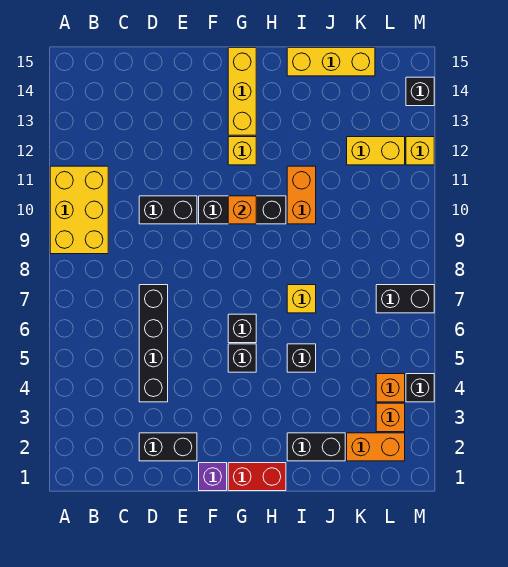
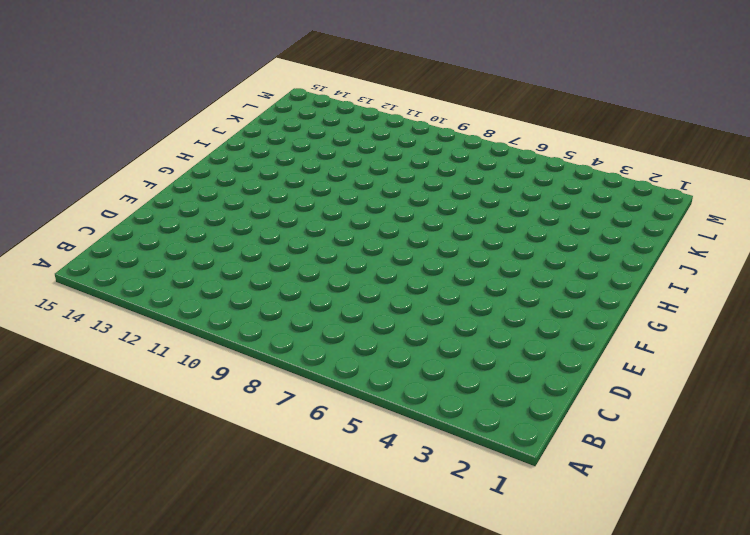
none -> yellow 2x3 brick [50,166,108,254]
none -> black 1x2 brick [139,433,197,461]
none -> black 1x4 brick [139,285,168,402]

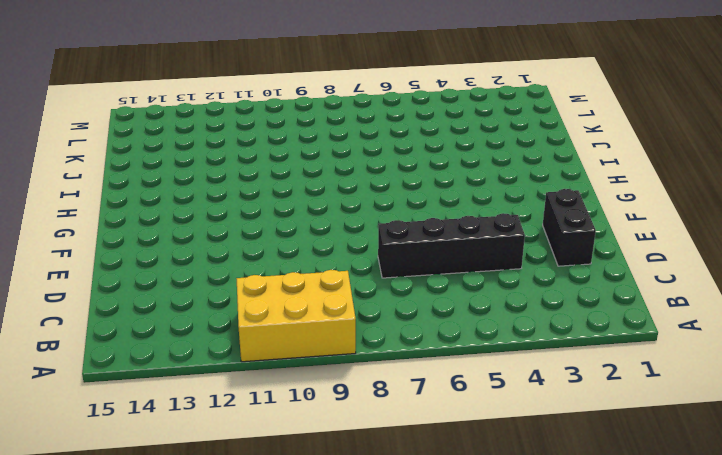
none -> black 1x2 brick [139,196,197,224]
none -> purple 1x1 brick [199,463,227,491]
none -> black 1x3 brick [199,196,286,224]

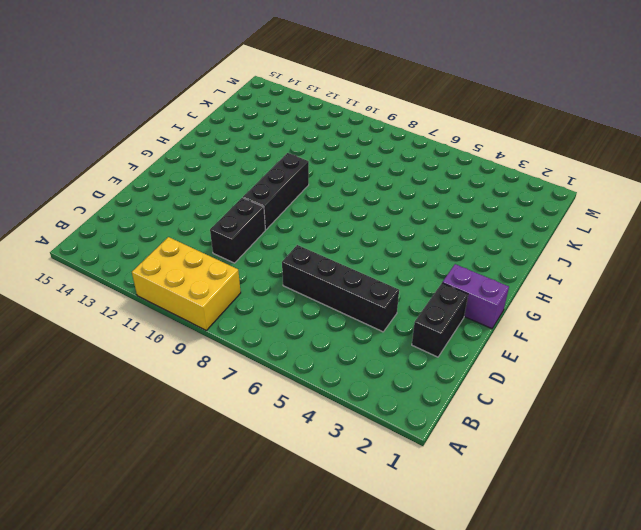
purple 1x2 brick [442,264,509,329] -> purple 1x1 brick [199,463,227,491]
none -> red 1x2 brick [228,463,286,491]
none -> black 1x1 brick [228,344,256,372]
none -> black 1x1 brick [228,314,256,343]

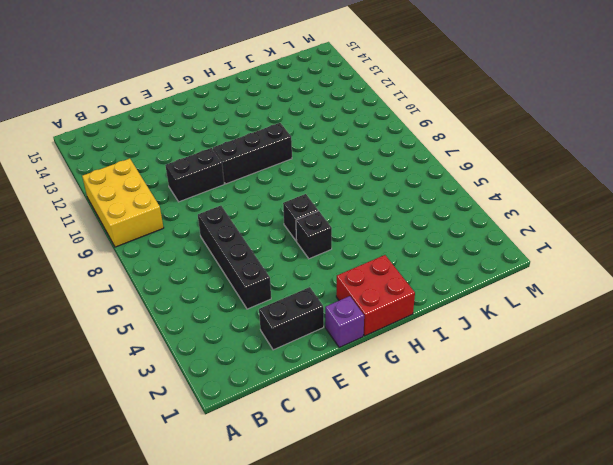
red 2x2 brick [336,255,415,336] -> red 1x2 brick [228,463,286,491]
none -> yellow 1x1 brick [228,137,256,165]
none -> yellow 1x3 brick [228,48,256,135]
none -> black 1x2 brick [287,433,345,461]

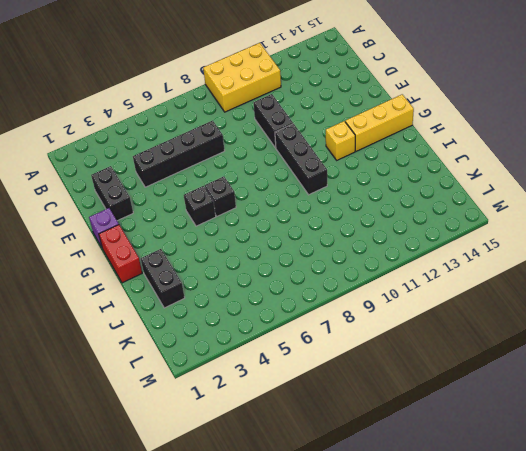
none -> black 1x1 brick [287,344,316,372]
none -> yellow 1x1 brick [287,285,316,313]
none -> orange 1x2 brick [287,166,316,224]

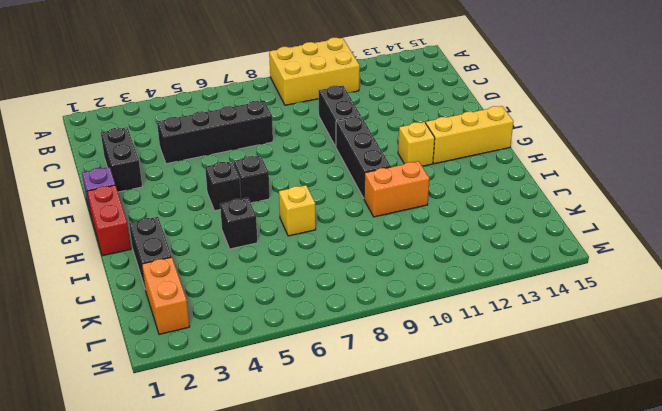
none -> yellow 1x3 brick [287,48,375,76]
none -> yellow 1x2 brick [347,137,405,165]
none -> orange 1x1 brick [376,403,405,432]

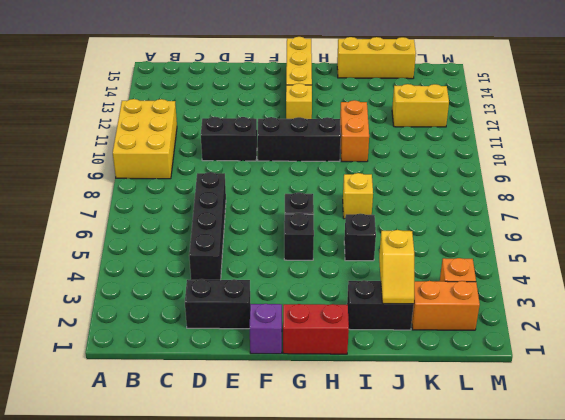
yellow 1x2 slope [379,230,414,304] -> none
none -> orange 1x1 brick [376,374,405,402]
none -> black 1x2 brick [376,285,434,313]
none -> black 1x1 brick [406,374,434,402]

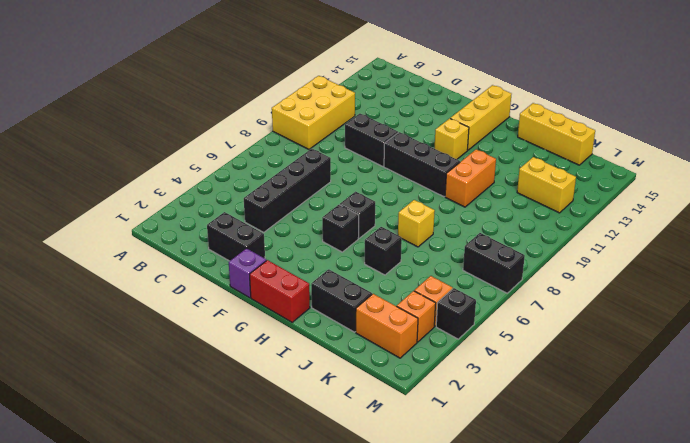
none -> yellow 1x1 brick [406,137,434,165]
none -> black 1x1 brick [406,77,434,106]
none -> orange 1x1 brick [228,196,256,224]

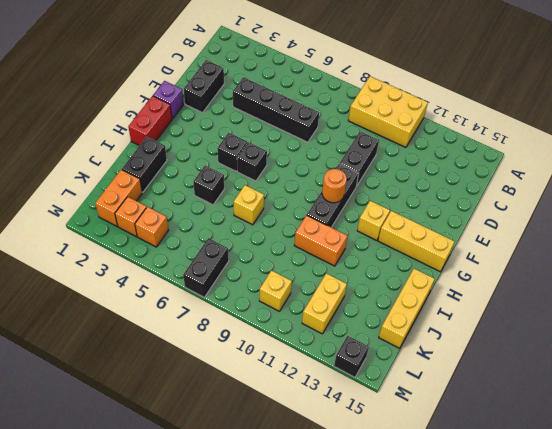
orange 1x1 round brick [322,169,347,203] -> orange 1x1 brick [228,196,256,224]
yellow 1x1 brick [259,271,292,311] -> yellow 1x1 brick moved to [406,137,434,165]
none -> black 1x1 brick [406,374,434,402]

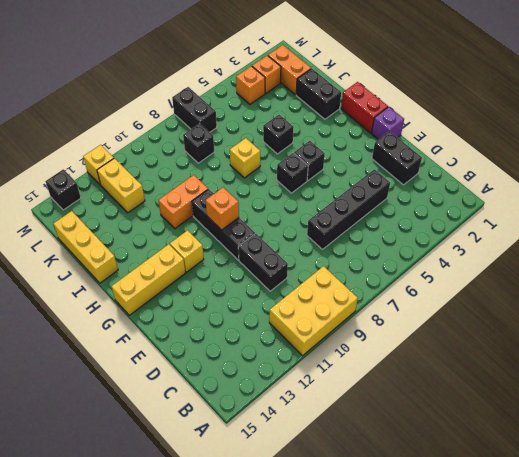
black 1x1 brick [183,123,214,163] -> black 1x1 brick moved to [406,374,434,402]

